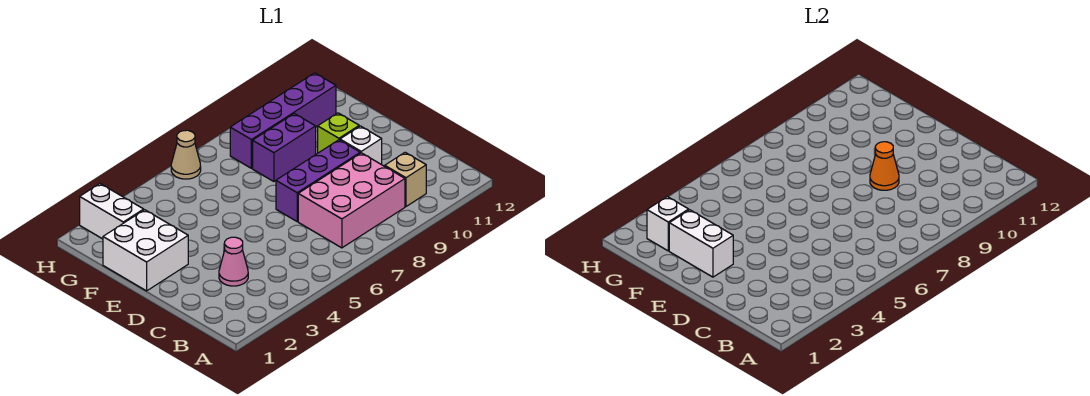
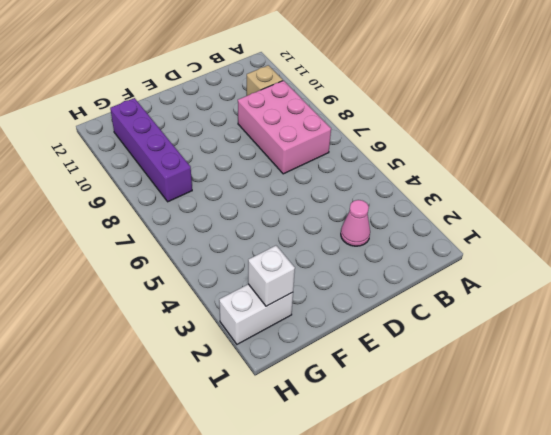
none -> purple 1x3 brick [276,140,360,221]
none -> white 1x1 brick [340,126,382,165]
none -> white 2x2 brick [103,210,188,291]

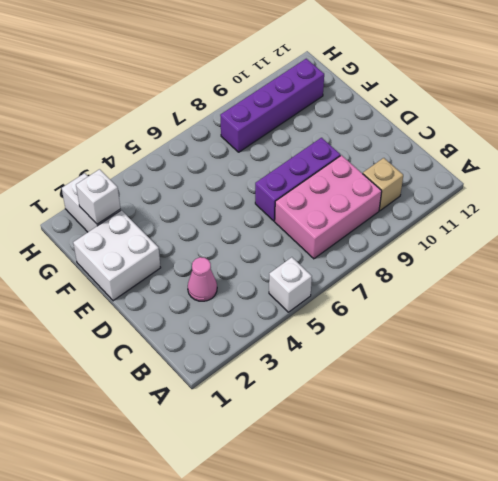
white 1x1 brick [269,257,312,312] -> white 1x1 brick moved to [340,126,382,165]
none -> lime 1x1 brick [318,113,359,153]
none -> purple 1x2 brick [253,114,316,182]
none -> tan 1x1 cone [171,130,201,179]

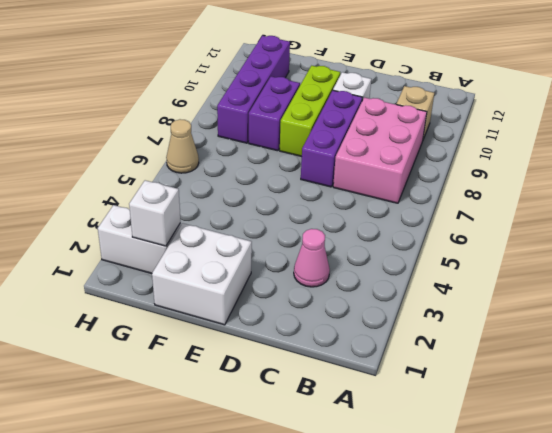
lime 1x3 brick [280,66,340,157] -> lime 1x1 brick [318,113,359,153]
none -> orange 1x1 cone [870,142,899,190]
none -> white 1x2 brick [669,210,733,277]

